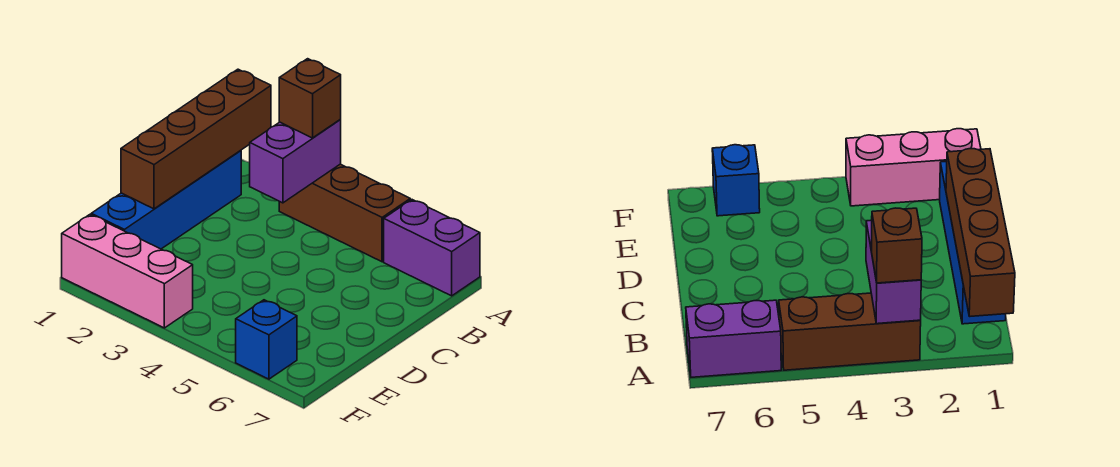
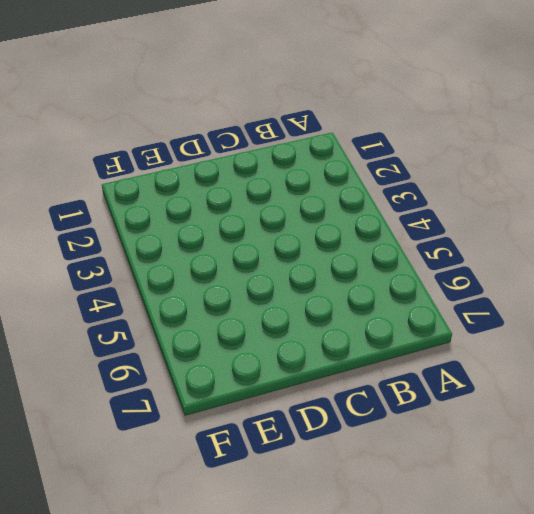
none -> brown 1x3 brick [279,164,410,262]
none -> purple 1x2 brick [384,200,480,296]

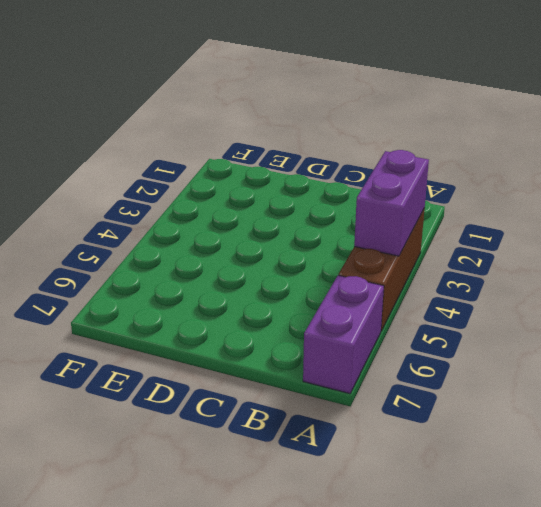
purple 1x2 brick [354,150,429,256] -> purple 1x2 brick turned to [250,119,341,203]
none -> blue 1x4 brick [91,150,241,249]
none -> pink 1x3 brick [62,215,193,328]

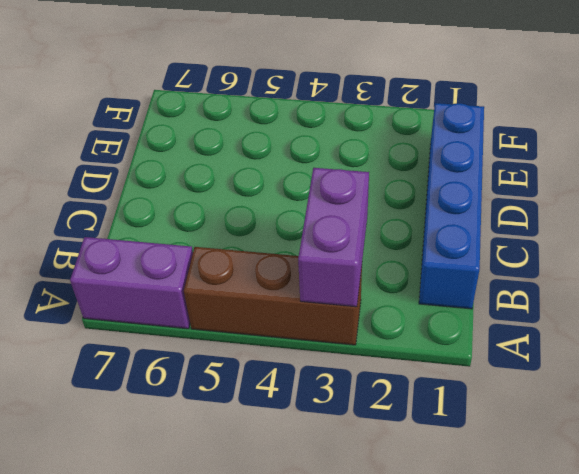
none -> pink 1x3 brick [62,215,193,328]
none -> blue 1x1 brick [236,300,297,379]

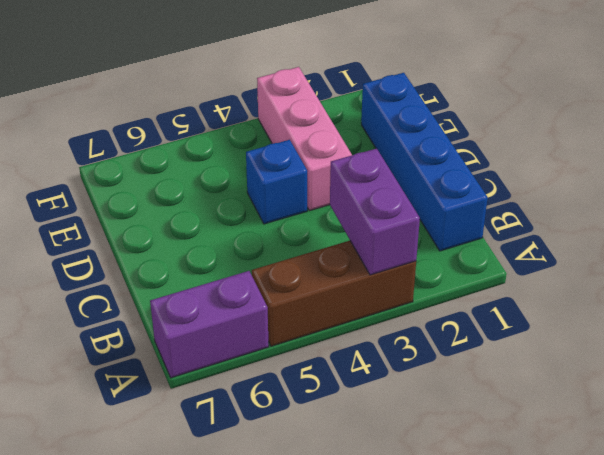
pink 1x3 brick [257,67,352,211] -> pink 1x3 brick turned to [62,215,193,328]
blue 1x1 brick [246,140,307,224] -> blue 1x1 brick moved to [236,300,297,379]
none -> brown 1x4 brick [121,69,271,209]
none -> brown 1x1 brick [279,59,341,138]

